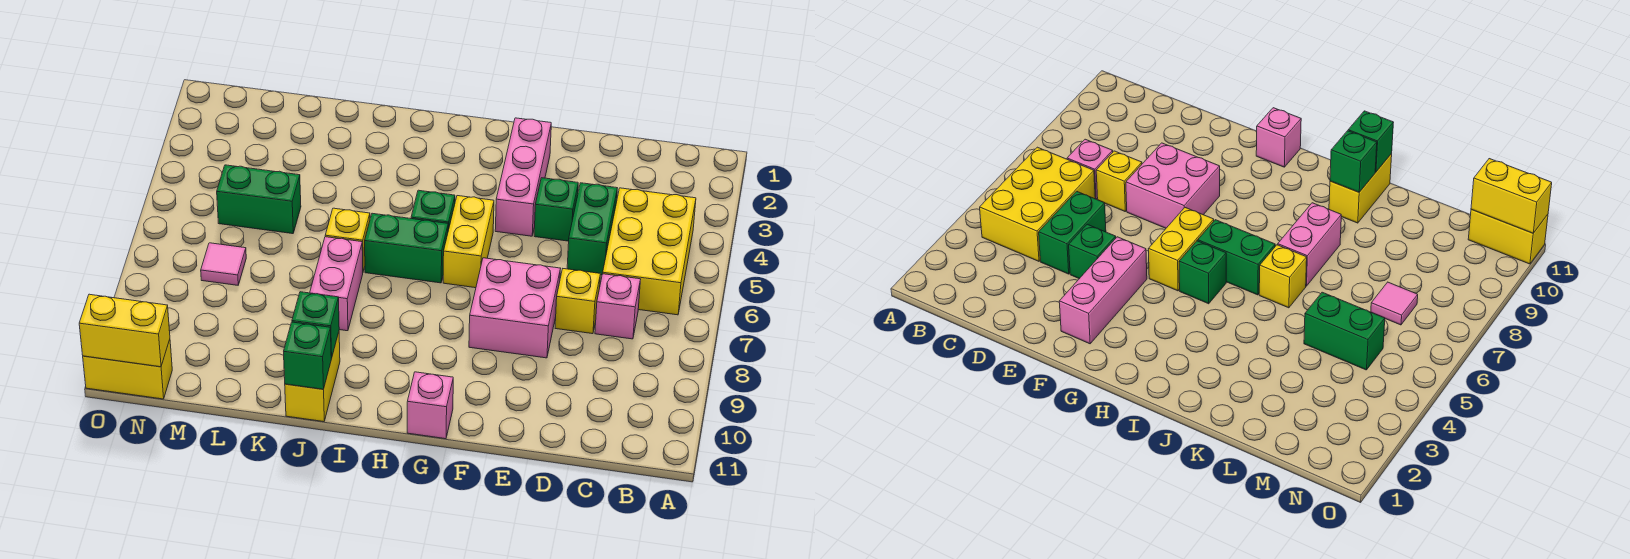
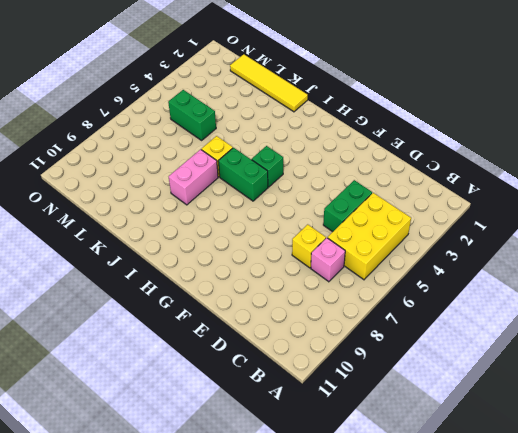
yellow 1x4 tile [230,54,308,112] -> none
none -> green 1x1 brick [534,178,578,241]
none -> pink 2x2 brick [469,258,561,358]
none -> pink 1x3 brick [495,118,551,236]

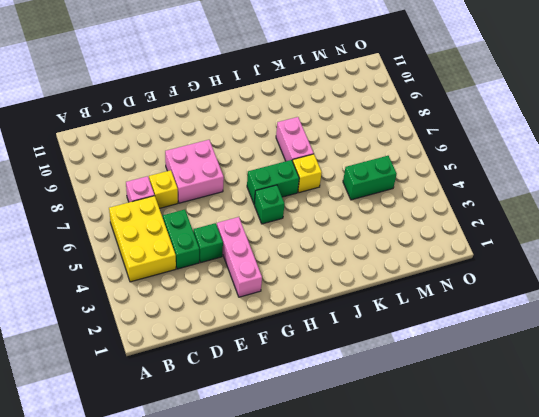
none -> yellow 1x2 brick [443,196,494,288]
none -> pink 1x1 brick [407,372,453,439]
none -> yellow 1x2 brick [285,333,340,422]

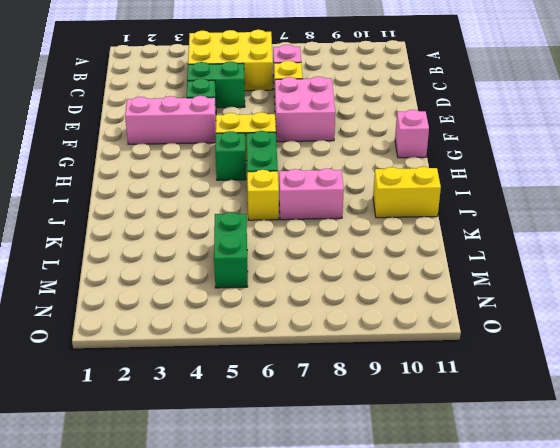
none -> pink 1x1 tile [201,243,246,285]
none -> yellow 1x2 brick [83,340,172,399]
none -> green 1x1 brick [292,292,339,358]

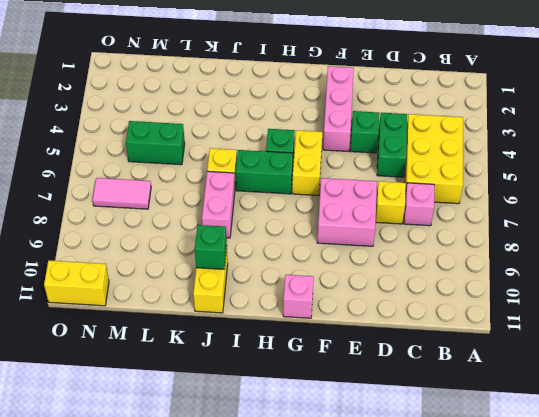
pink 1x2 tile [93,178,151,209] -> pink 1x1 tile [201,243,246,285]
none -> green 1x1 brick [284,322,332,389]
none -> yellow 1x2 brick [79,294,170,367]

